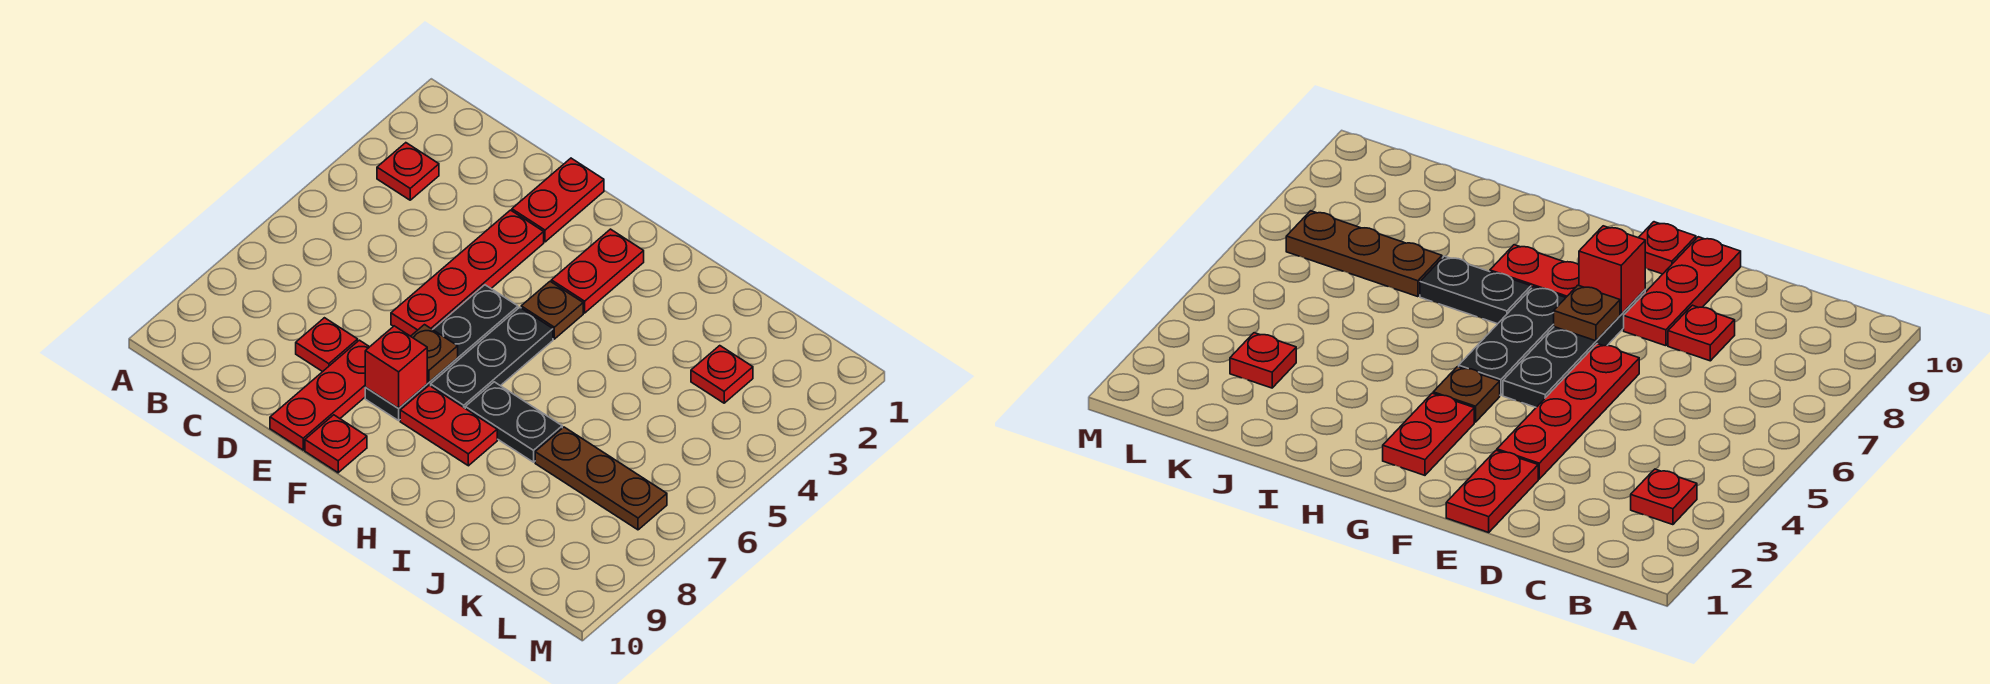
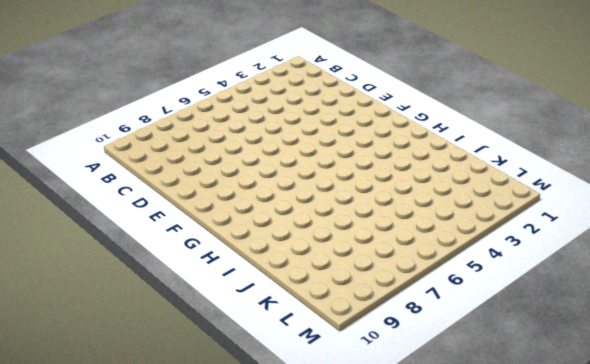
none -> red 1x1 plate [377,143,439,200]
none -> red 1x1 plate [296,318,358,372]
none -> red 1x2 plate [512,158,604,242]

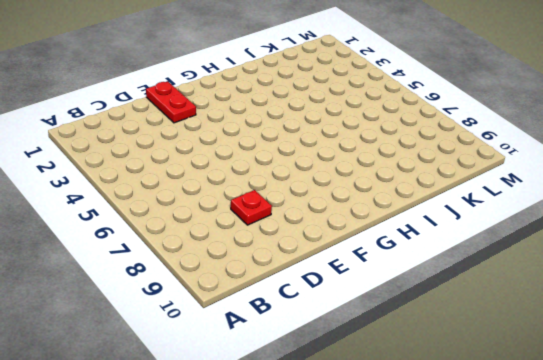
none -> red 1x1 plate [377,143,439,200]
none -> red 1x4 plate [391,210,544,336]
none -> red 1x3 plate [270,340,369,450]

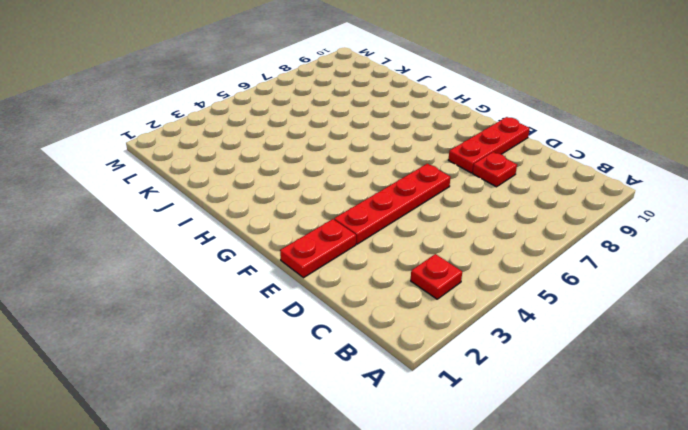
none -> black 1x4 plate [365,285,518,421]
none -> red 1x1 plate [305,415,367,473]
none -> red 1x2 plate [551,229,644,313]

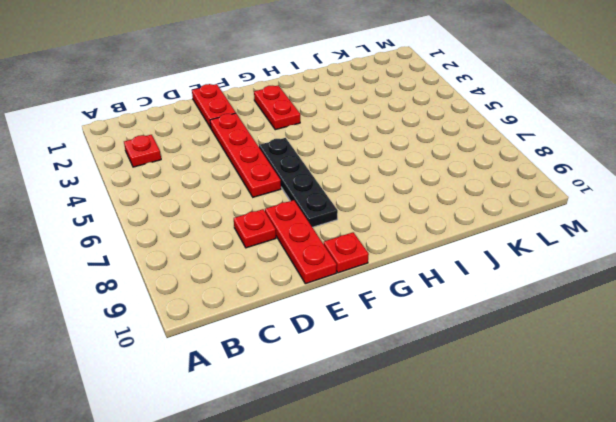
none -> brown 1x1 plate [521,281,583,339]
none -> black 1x3 plate [431,307,553,408]
none -> red 1x2 plate [400,385,497,466]

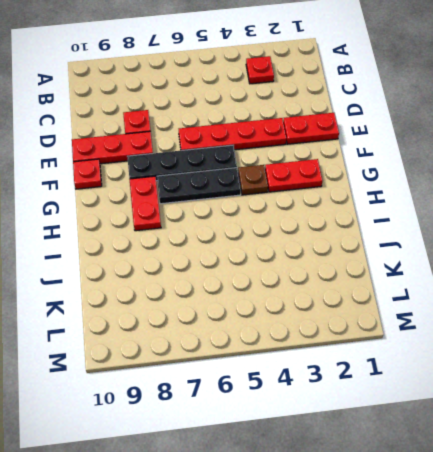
none -> black 1x2 plate [465,382,562,462]
none -> brown 1x3 plate [535,427,667,530]
none -> red 1x1 plate [691,346,753,403]

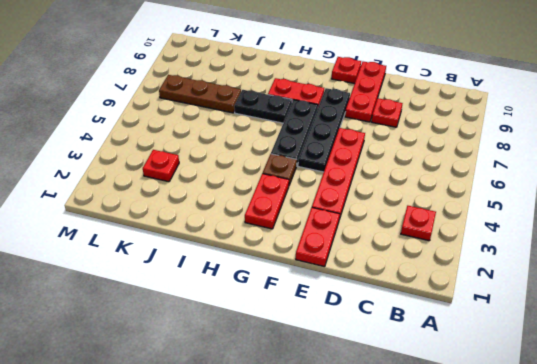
none -> brown 1x1 plate [411,325,458,382]
none -> red 1x1 brick [365,326,427,408]

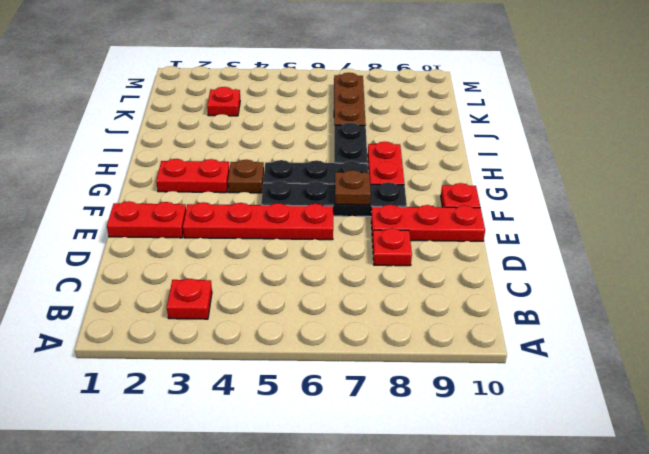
none -> red 1x1 brick [365,326,427,408]

